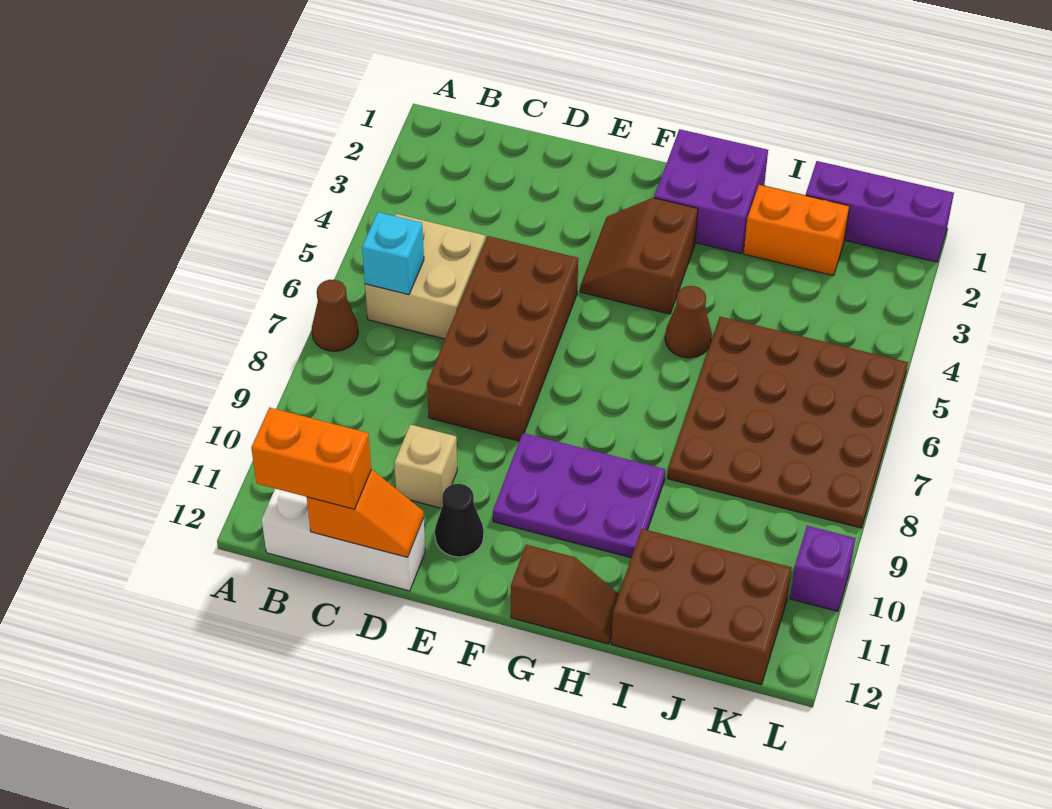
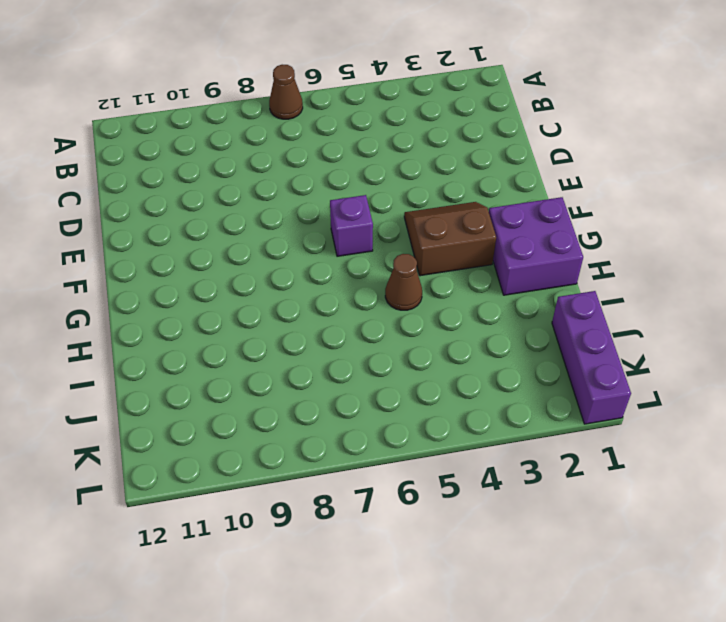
purple 1x1 brick [330,195,373,256] -> purple 1x1 brick moved to [790,526,855,611]
none -> tan 2x2 brick [365,214,486,339]
none -> white 1x3 brick [262,489,425,591]
none -> brown 2x4 brick [427,236,578,441]

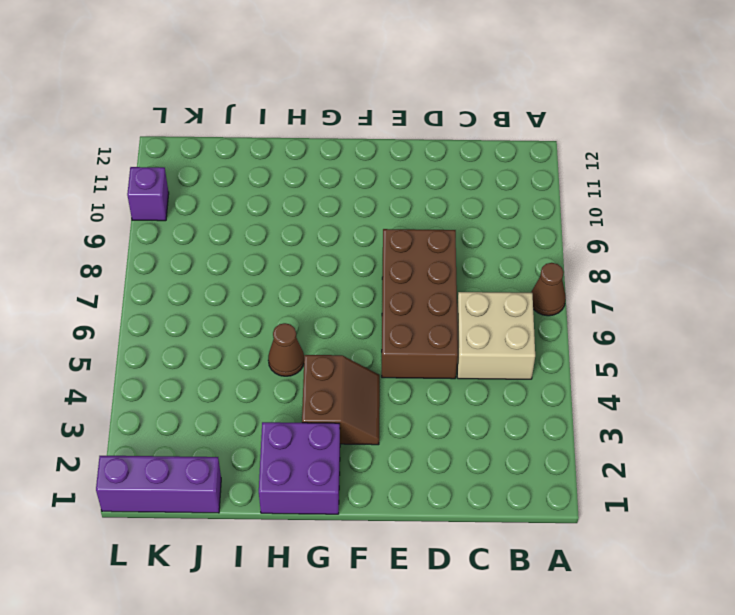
none -> white 1x3 brick [262,489,425,591]
none -> tan 1x1 brick [394,425,457,508]
none -> black 1x1 cone [435,484,484,557]

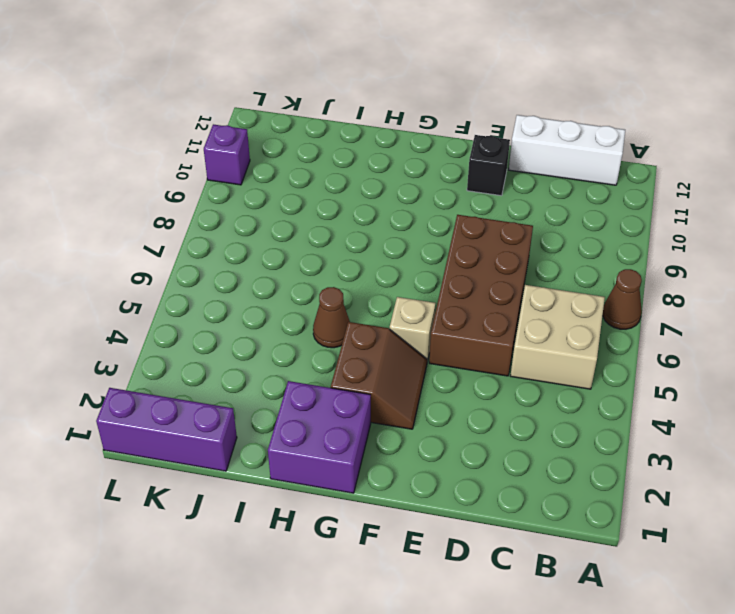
black 1x1 brick [467,135,510,196] -> black 1x1 cone [435,484,484,557]
tan 1x1 brick [390,297,436,362] -> tan 1x1 brick moved to [394,425,457,508]
none -> purple 2x3 plate [493,433,665,558]
none -> brown 1x2 slope [511,545,619,644]
none -> orange 1x2 brick [744,185,850,276]

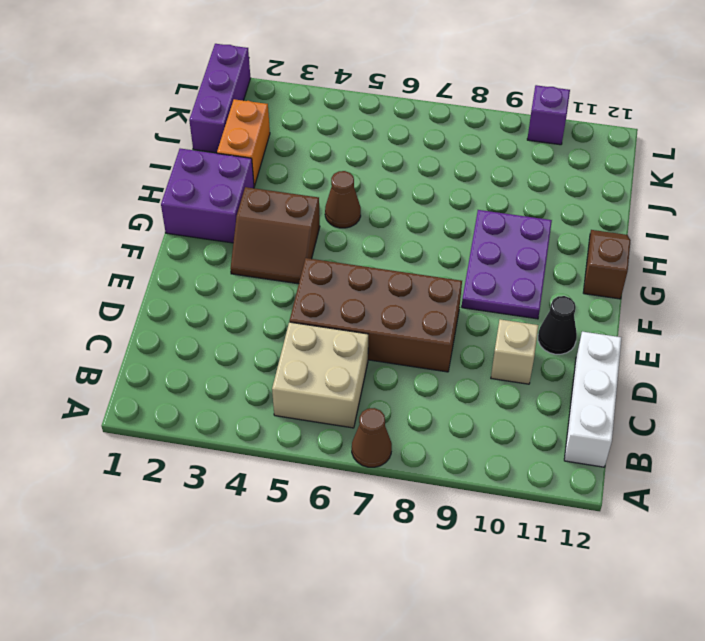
none -> brown 4x4 plate [668,317,908,528]
none -> brown 2x3 brick [611,529,792,685]
none -> cyan 1x1 brick [362,212,424,295]

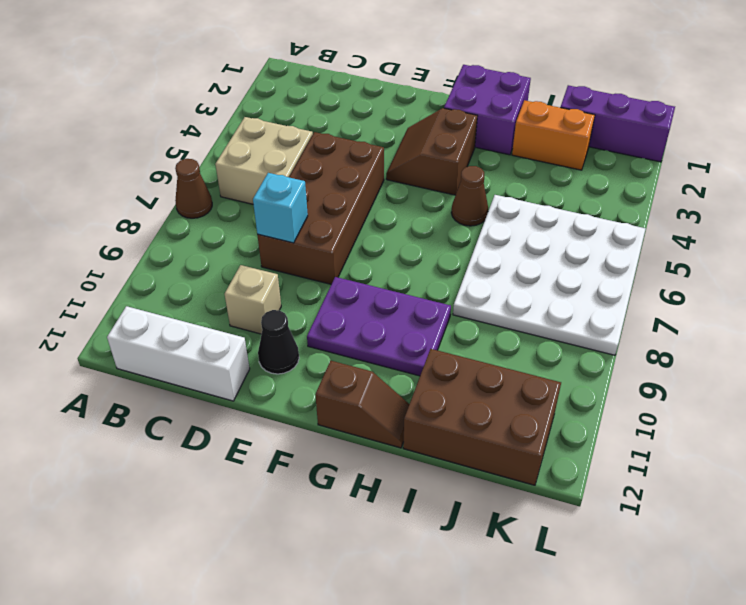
cyan 1x1 brick [253,173,308,243] -> cyan 1x1 brick moved to [362,212,424,295]
white 4x4 plate [453,195,645,355] -> brown 4x4 plate [668,317,908,528]
none -> purple 1x1 brick [790,526,855,611]
none -> orange 1x2 slope [307,470,424,557]
none -> orange 1x2 brick [251,408,371,509]

